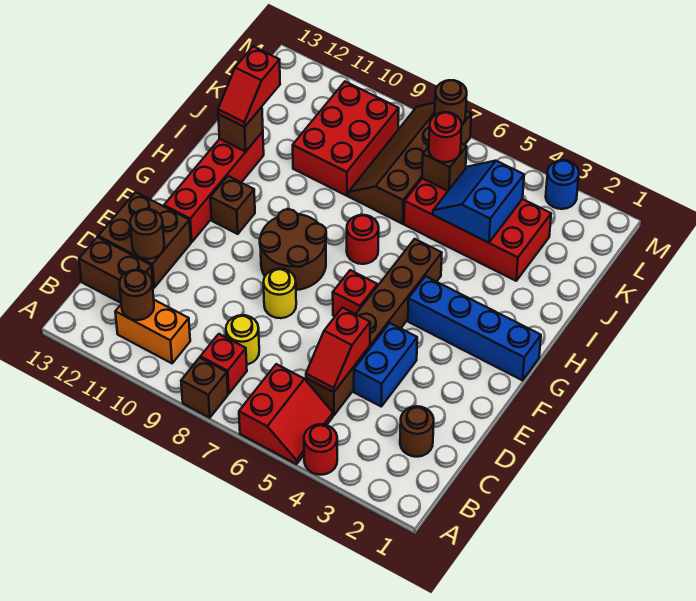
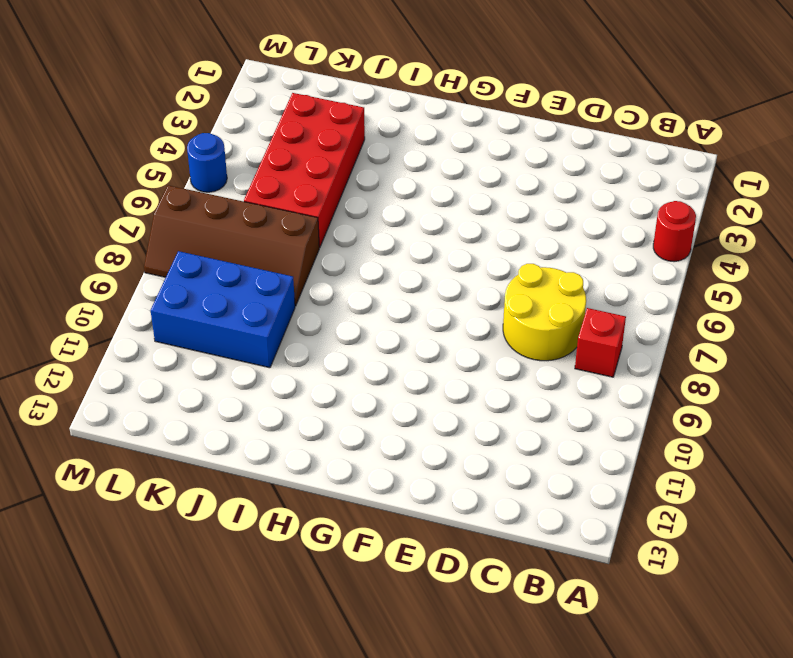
yellow 2x2 round brick [503,264,586,361] -> yellow 1x1 round brick [226,315,259,364]
blue 2x3 brick [150,251,295,368] -> red 2x3 brick [293,82,399,196]
blue 1x1 round brick [187,133,227,192] -> blue 1x1 round brick moved to [546,160,579,209]
none -> red 2x2 slope [239,364,333,464]
none -> brown 1x1 brick [181,358,228,418]
none -> orange 1x2 brick [115,300,190,363]
none -> brown 1x1 round brick [400,406,434,457]

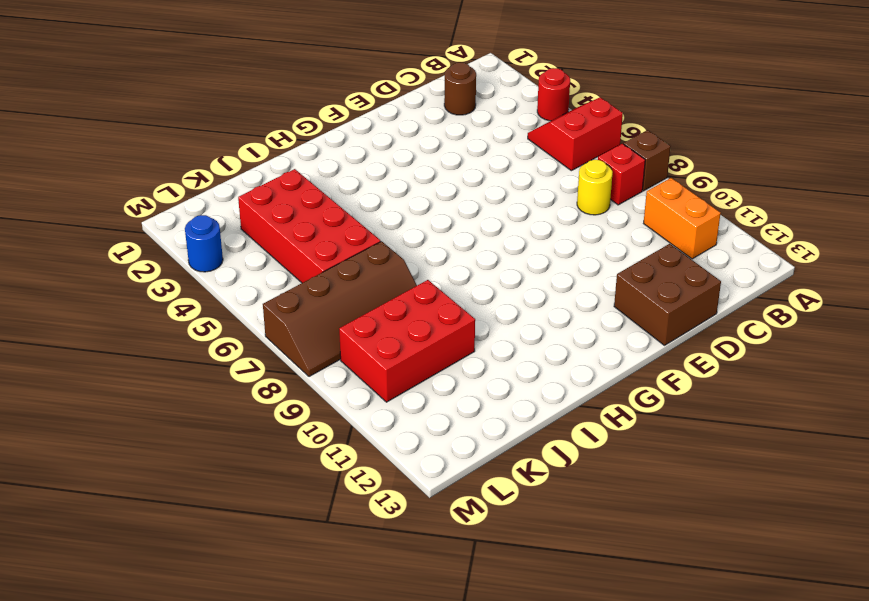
none -> brown 1x6 brick [306,239,442,415]
none -> brown 1x2 brick [79,237,153,303]
none -> blue 1x2 brick [354,323,417,406]
none -> yellow 1x1 round brick [263,269,296,318]

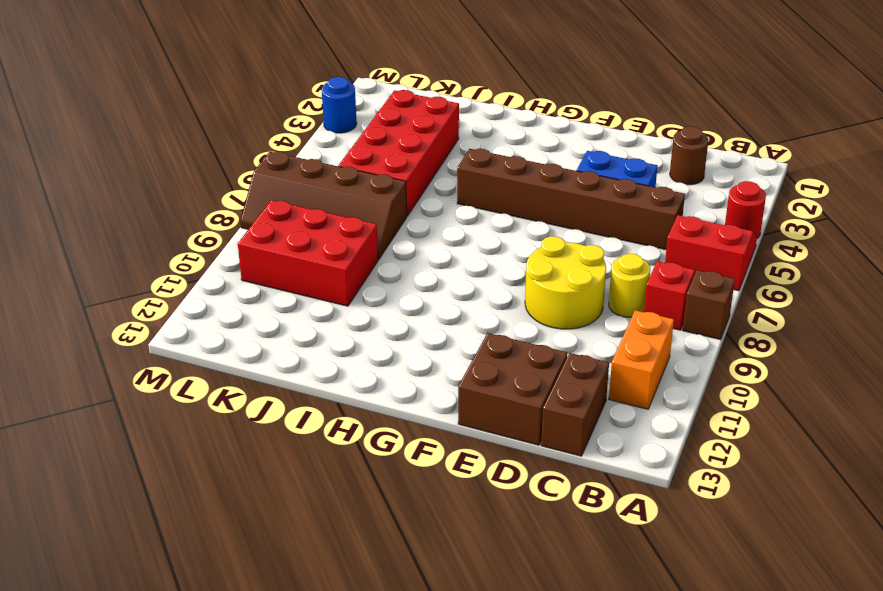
yellow 2x2 round brick [525,236,606,329] -> yellow 1x1 round brick [263,269,296,318]
none -> red 1x1 brick [333,270,377,316]
none -> brown 2x2 round brick [260,209,326,290]
none -> red 1x4 brick [164,132,264,242]
none -> blue 1x4 brick [408,276,541,380]

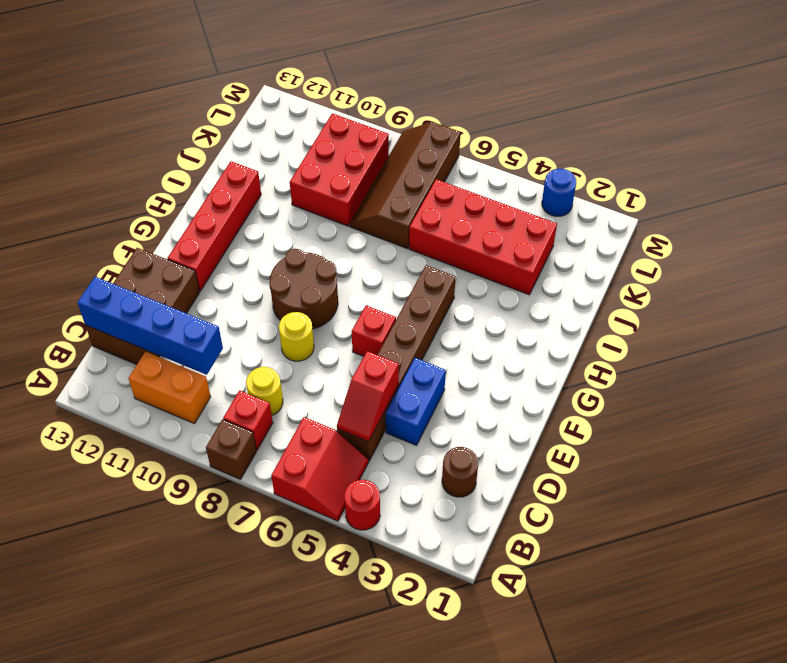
blue 1x4 brick [77,277,223,375] -> blue 1x4 brick moved to [408,276,541,380]
none -> brown 1x1 brick [210,176,255,234]
none -> red 1x1 round brick [347,215,379,264]
none -> brown 1x1 round brick [119,270,154,320]
none -> brown 1x1 round brick [130,209,164,259]

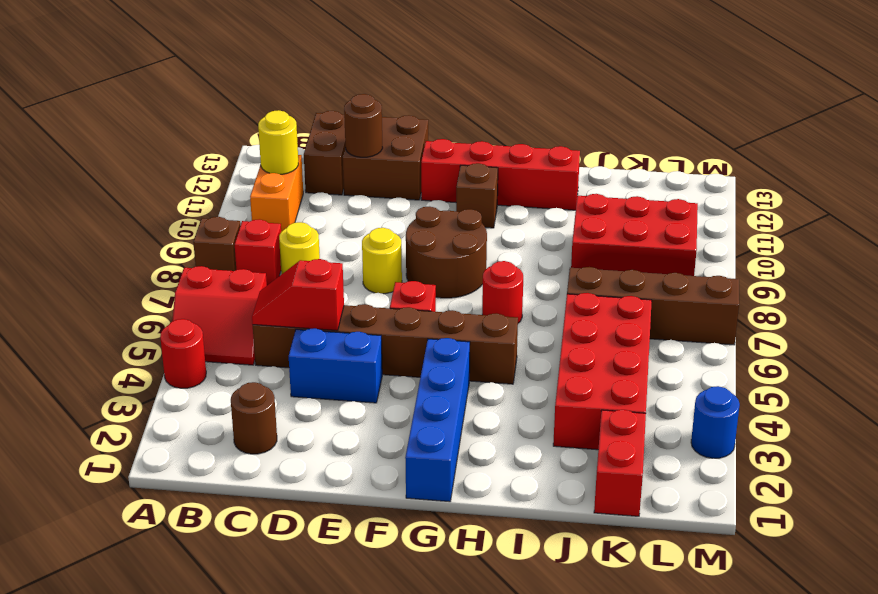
yellow 1x1 round brick [258,110,298,174] -> brown 1x1 round brick [119,270,154,320]
red 1x2 brick [594,410,646,516] -> none
none -> brown 1x1 brick [218,107,263,152]
none -> blue 2x2 slope [433,161,524,243]
none -> brown 1x1 brick [422,144,467,191]
none -> brown 1x1 round brick [435,80,467,124]

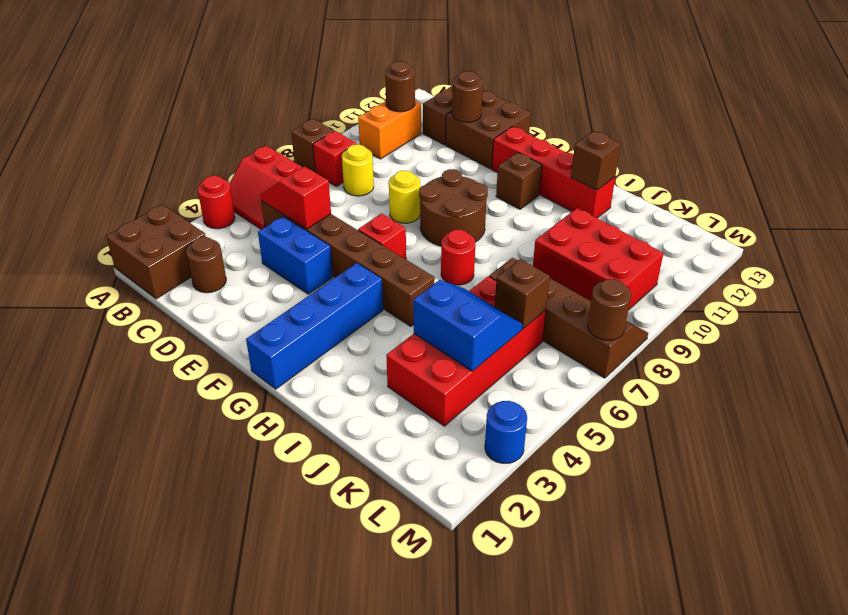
brown 2x2 brick [106,204,206,299] -> none
none -> red 1x2 slope [218,47,280,127]
none -> red 1x1 round brick [429,112,462,162]

